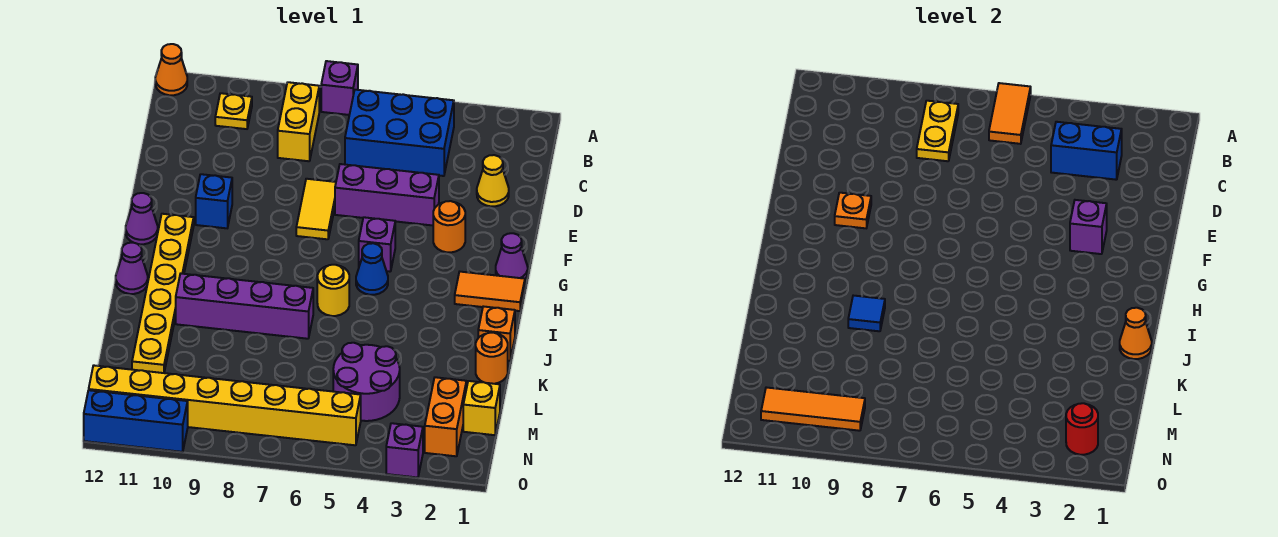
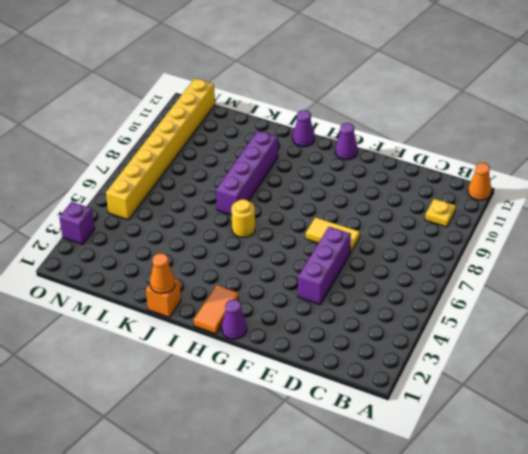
none -> purple 1x1 brick [321,61,358,115]
none -> blue 2x3 brick [345,90,454,176]
none -> yellow 1x2 brick [278,82,319,161]
none -> yellow 1x1 cone [477,155,509,206]

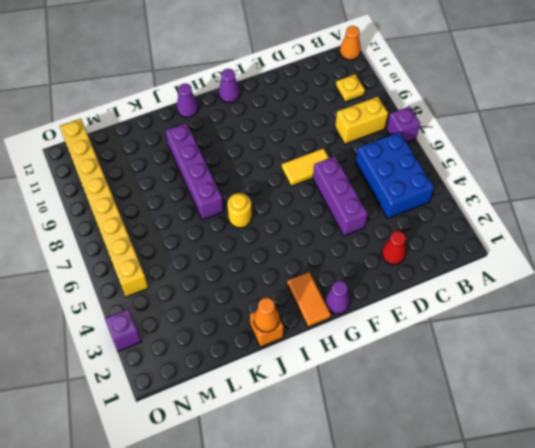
red 1x1 cone [382,231,406,264] -> yellow 1x1 cone [477,155,509,206]
none -> orange 1x1 round brick [433,201,465,252]
none -> blue 1x1 brick [196,174,232,228]
none -> purple 1x1 brick [359,217,395,272]
none -> yellow 1x6 plate [132,214,194,373]

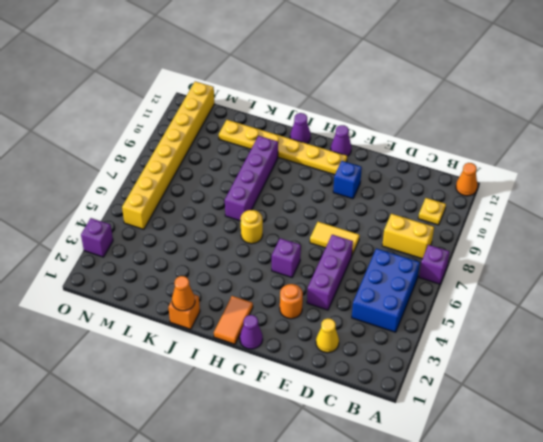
none -> blue 1x1 cone [356,243,388,295]
none -> orange 1x1 round brick [476,333,508,384]
none -> purple 2x2 round brick [333,343,400,421]
none -> yellow 1x1 brick [463,381,500,435]

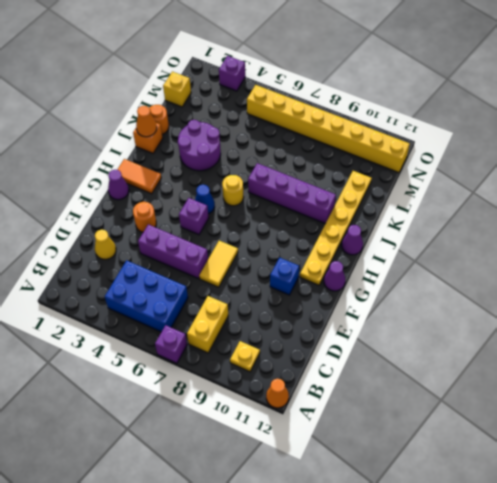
purple 2x2 round brick [178,120,221,171] -> purple 2x2 round brick moved to [333,343,400,421]
none -> orange 1x2 brick [425,377,466,456]
none -> blue 1x3 brick [84,390,188,452]
none -> orange 1x2 tile [989,83,1031,144]
none -> yellow 1x2 plate [917,101,958,161]

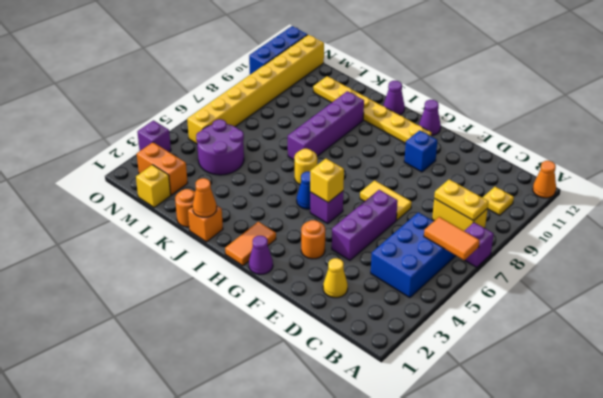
yellow 1x1 brick [310,159,344,203] -> none
none -> blue 1x2 brick [1051,122,1122,180]
none -> purple 1x1 brick [1070,200,1107,254]
none -> orange 1x1 plate [835,193,871,228]
none -> blue 1x1 tile [848,296,885,331]

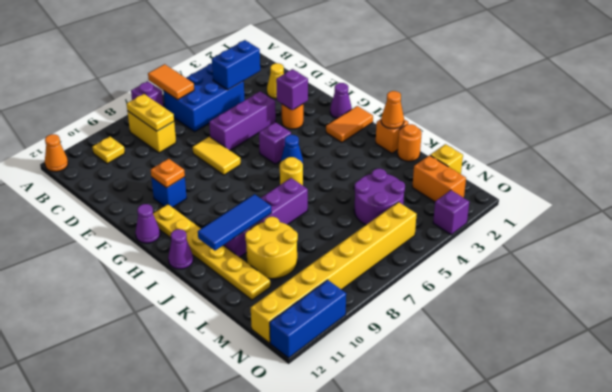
blue 1x3 tile [198,194,271,251] -> blue 1x1 tile [848,296,885,331]
yellow 2x2 round brick [245,217,298,279] -> none
none -> red 1x1 round brick [1066,403,1098,455]
none -> orange 1x3 tile [761,387,865,431]

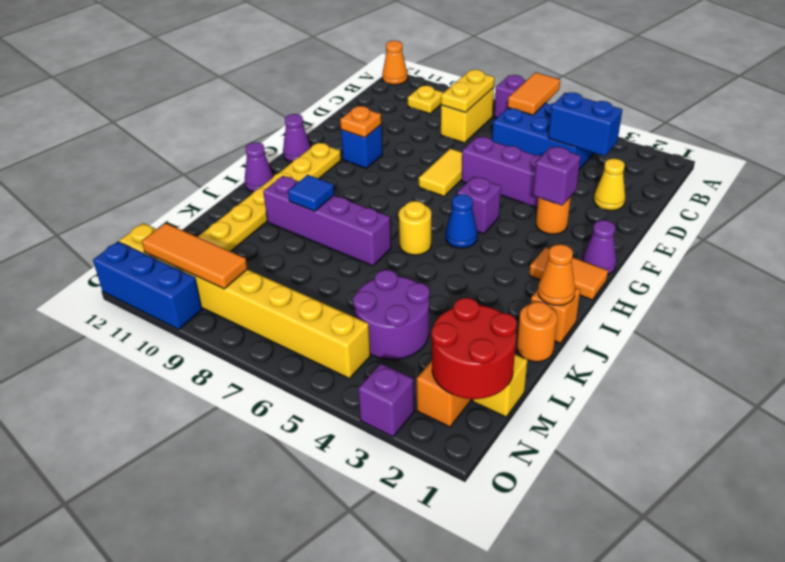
red 2x2 round brick [431,298,517,399] -> red 1x1 round brick [1066,403,1098,455]

